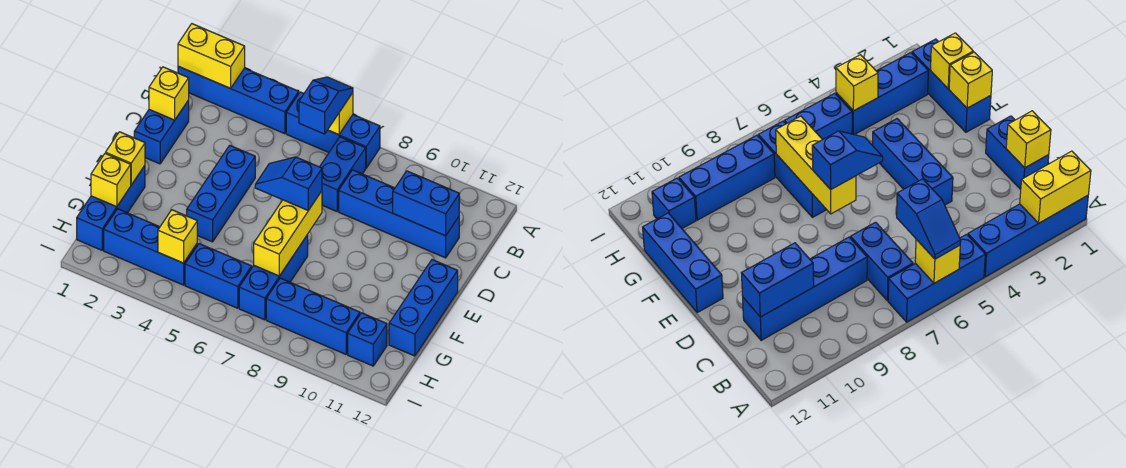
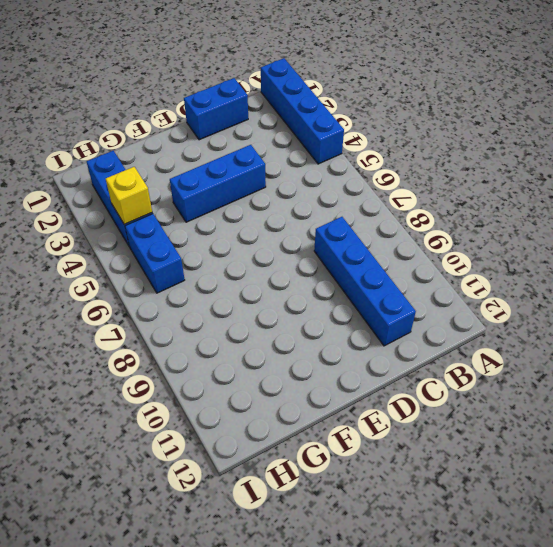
none -> blue 1x3 brick [286,92,380,168]
none -> blue 1x2 brick [320,137,366,211]
none -> blue 1x3 brick [389,260,458,356]

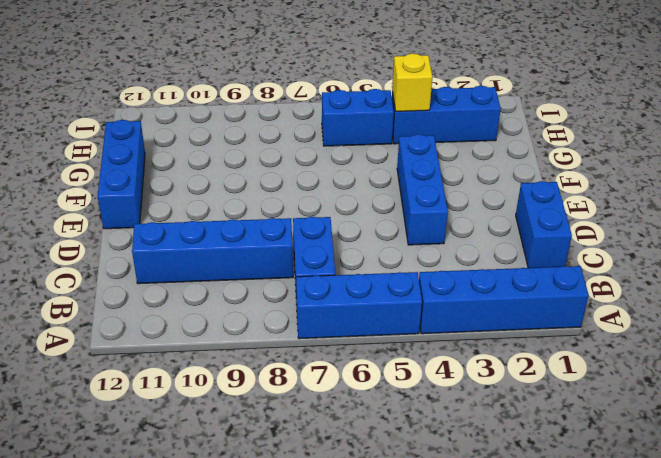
none -> blue 1x3 brick [77,166,145,250]
none -> blue 1x3 brick [239,235,308,320]
none -> blue 1x3 brick [266,278,360,354]

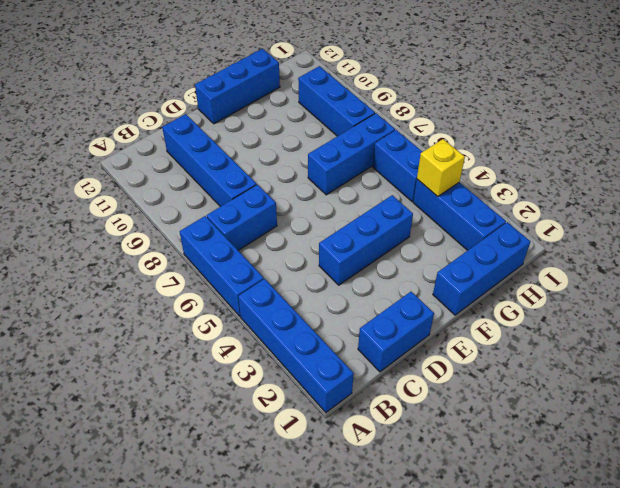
none -> blue 1x1 brick [348,313,387,366]
none -> yellow 1x2 brick [178,24,245,88]
none -> yellow 1x1 brick [328,93,353,135]

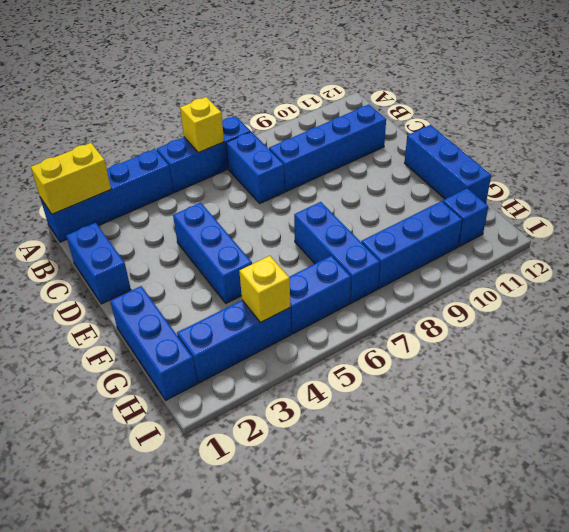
none -> yellow 1x1 brick [149,67,189,120]
none -> blue 1x2 brick [393,171,459,236]
none -> yellow 1x3 brick [254,191,322,276]

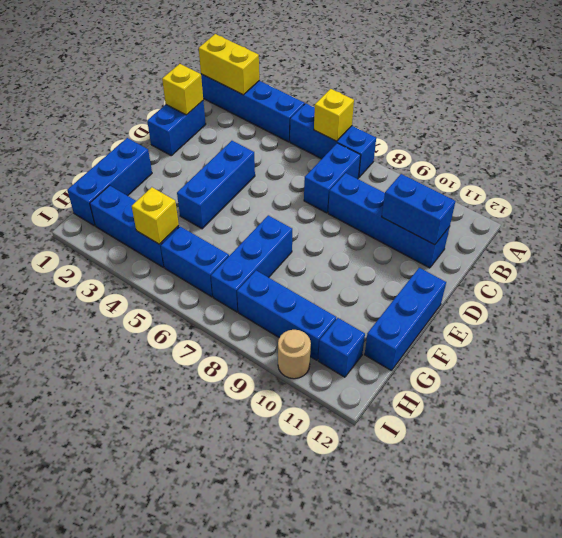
tan 1x1 round brick [278,330,311,379] -> none
none -> yellow 1x3 brick [254,191,322,276]
none -> yellow 1x1 brick [106,132,145,185]
none -> yellow 1x1 brick [91,153,131,207]

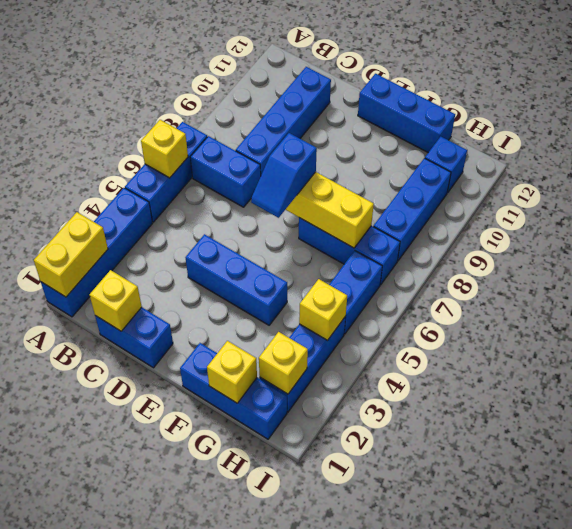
yellow 1x1 brick [259,332,308,394] -> yellow 1x1 brick moved to [106,132,145,185]
none -> blue 1x2 brick [393,171,459,236]
none -> blue 1x2 slope [299,77,353,134]

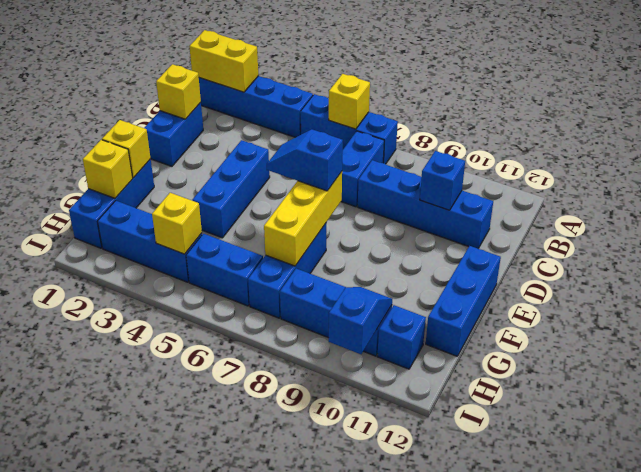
blue 1x1 brick [420,151,465,210] -> blue 1x2 brick [393,171,459,236]
blue 1x2 slope [329,287,392,354] -> blue 1x2 slope moved to [299,77,353,134]

